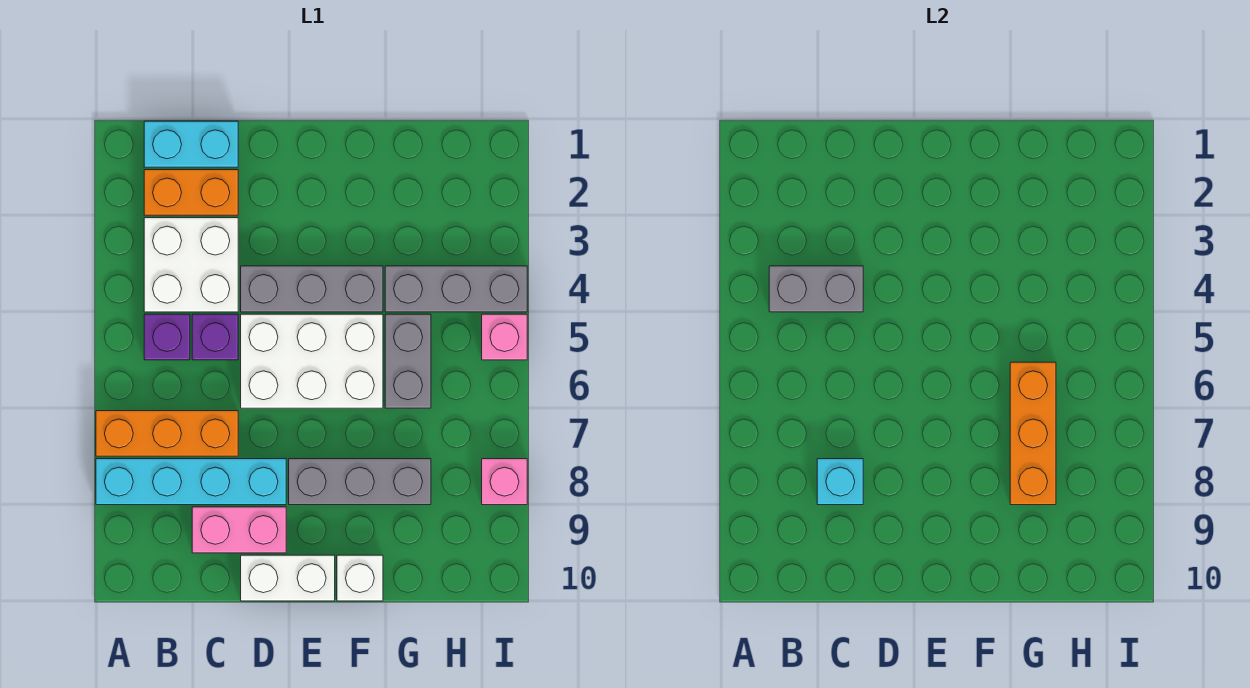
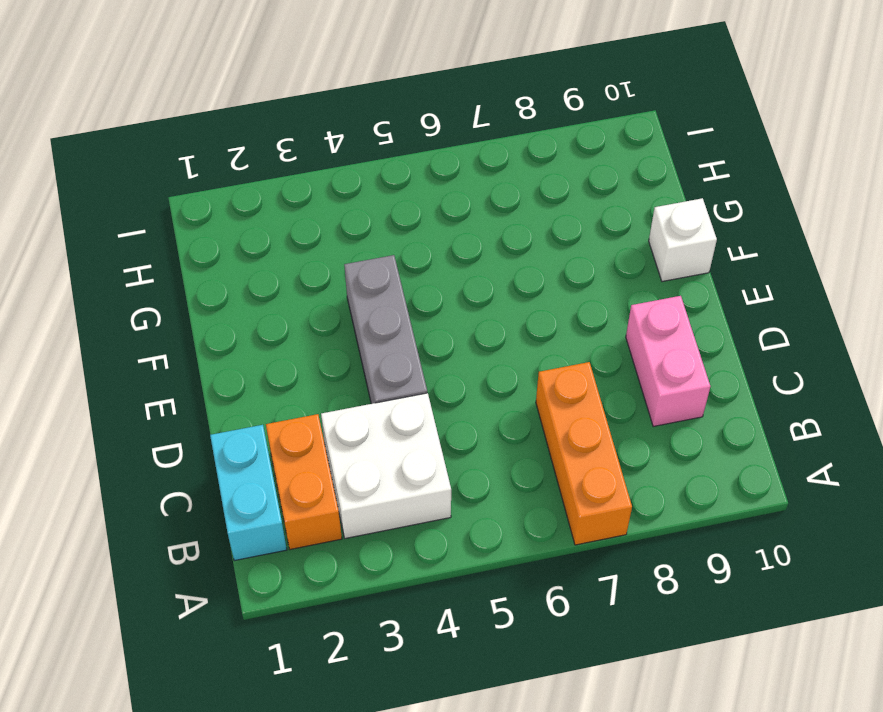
none -> cyan 1x4 brick [96,459,286,505]
none -> purple 1x1 brick [144,314,190,360]
none -> purple 1x1 brick [192,314,238,360]

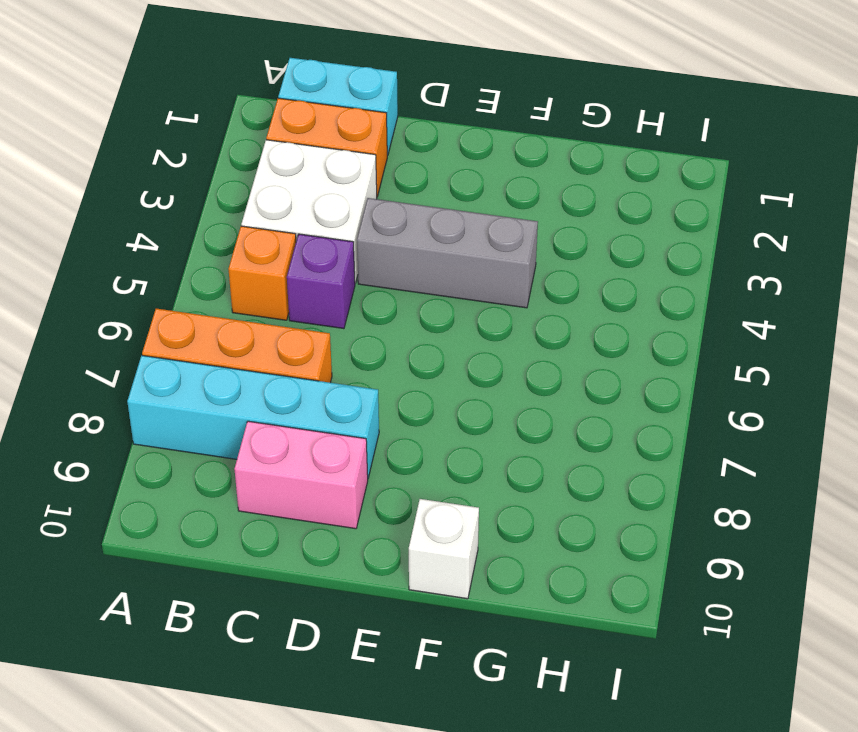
orange 1x1 brick [229,226,296,320] -> purple 1x1 brick [144,314,190,360]
none -> white 2x3 brick [241,314,383,408]
none -> white 1x2 brick [241,555,335,601]
none -> grey 1x3 brick [289,459,431,505]

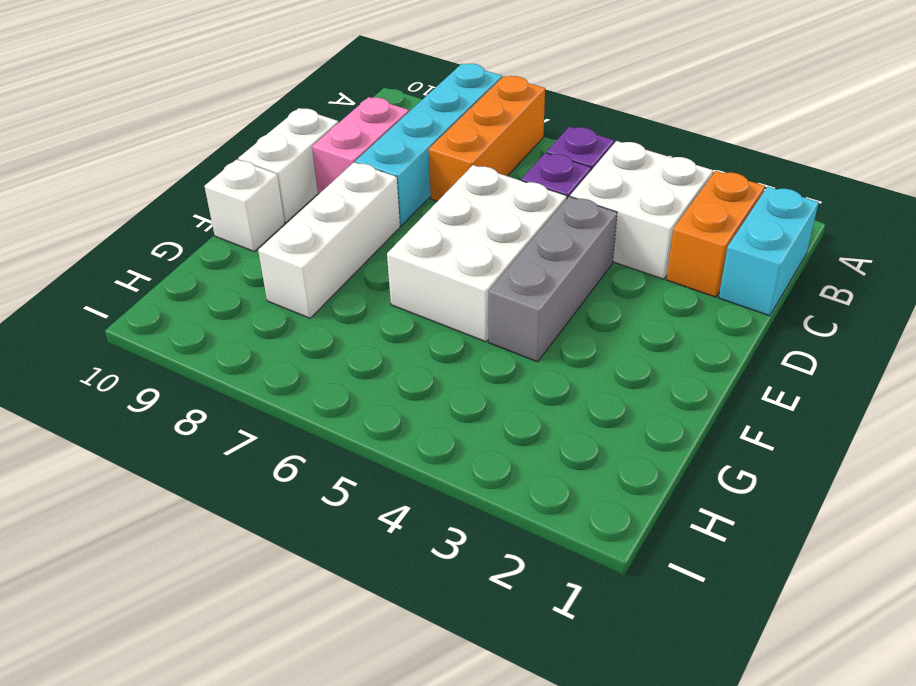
white 1x3 brick [258,162,400,318] -> grey 1x3 brick [289,459,431,505]
none -> grey 1x3 brick [385,266,527,312]
none -> grey 1x2 brick [385,314,431,408]
none -> pink 1x1 brick [482,314,527,360]

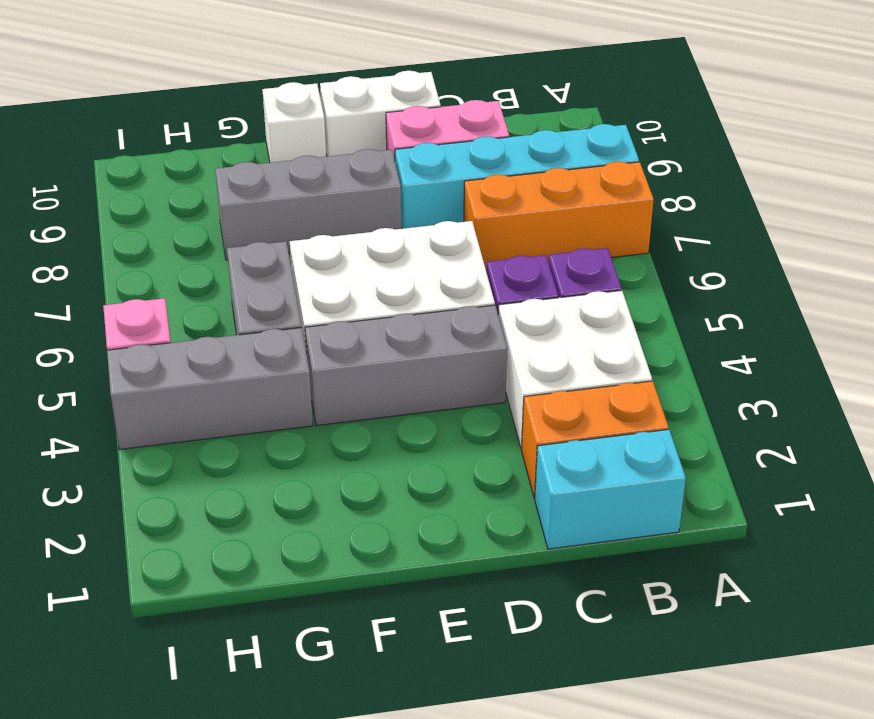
none -> pink 1x1 brick [482,459,527,505]
none -> grey 1x2 brick [769,266,863,312]
none -> cyan 1x1 brick [817,459,863,505]

